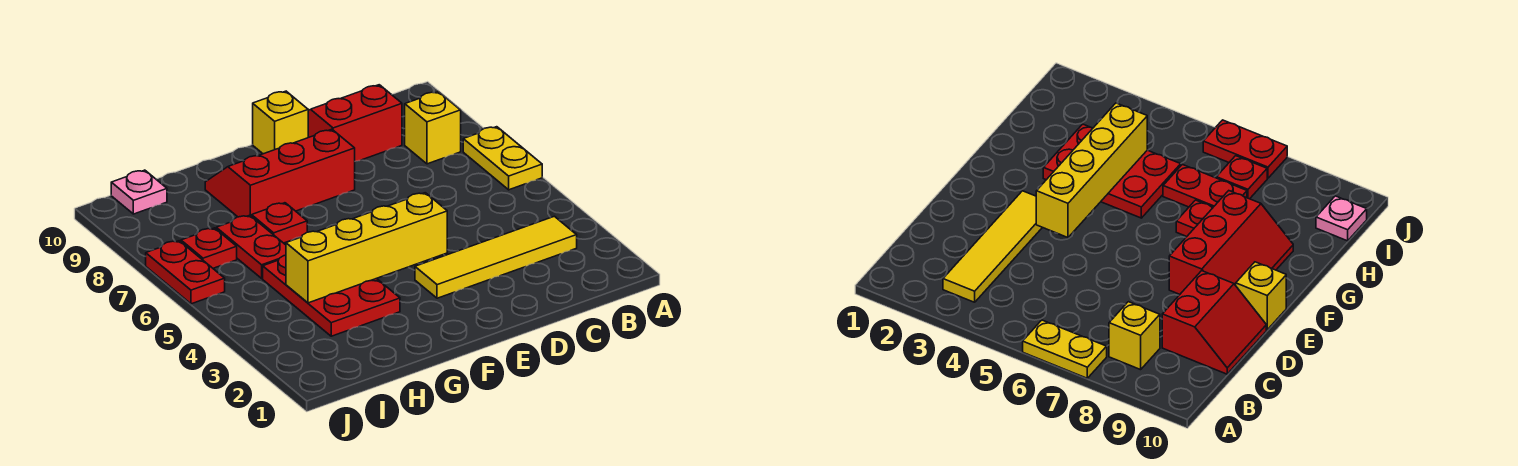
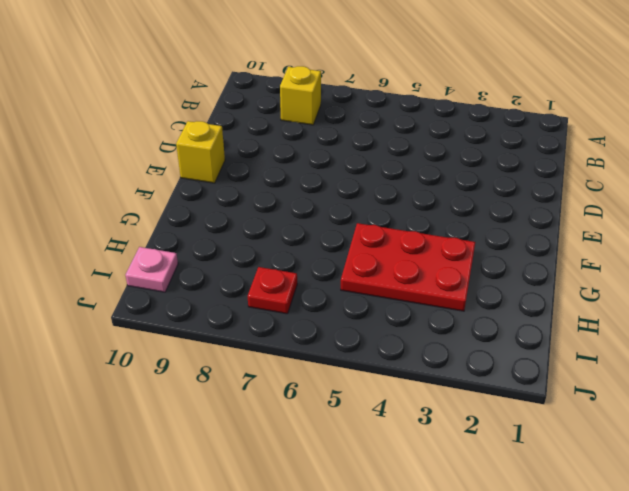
none -> yellow 1x2 plate [463,127,542,190]
none -> yellow 1x4 tile [415,216,577,298]
none -> red 2x2 slope [308,85,402,161]

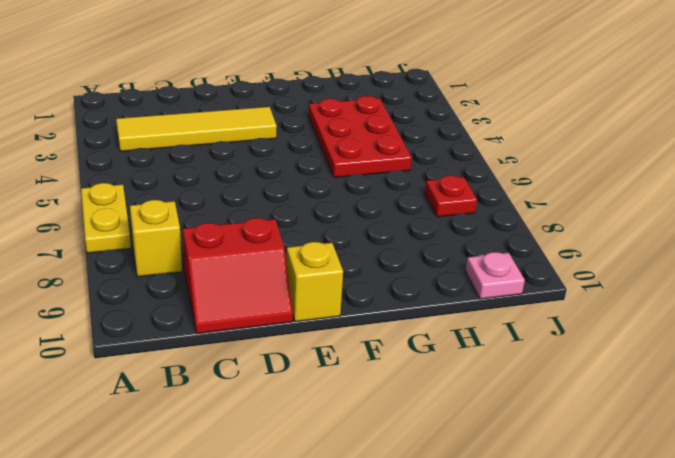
none -> red 2x3 slope [205,129,355,217]
none -> red 1x1 plate [252,203,307,243]
none -> red 1x2 plate [216,215,286,278]

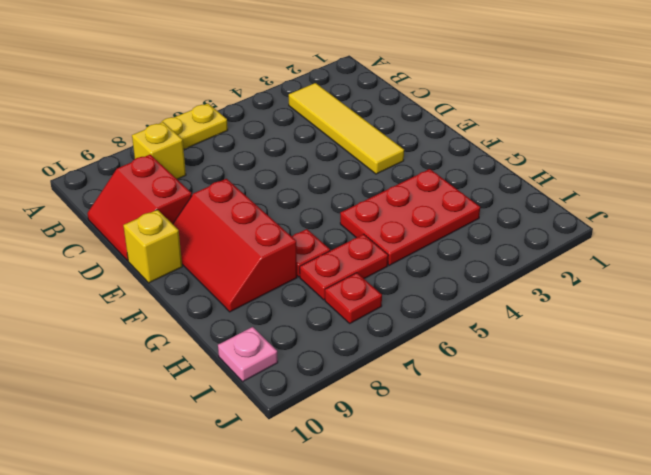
none -> red 1x2 plate [146,241,225,304]
none -> yellow 1x4 brick [286,193,447,303]

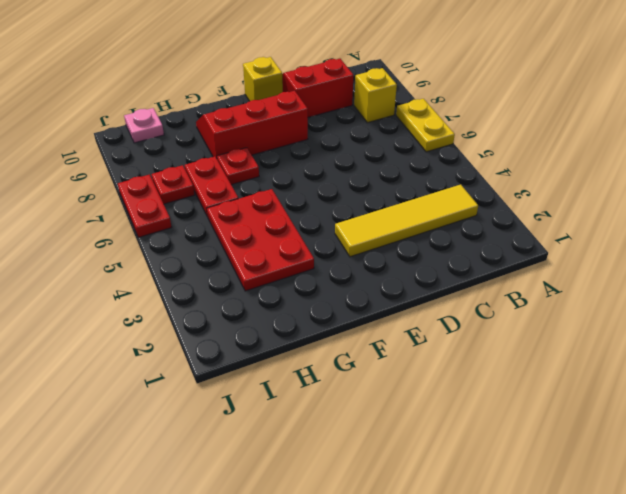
none -> yellow 1x4 brick [286,193,447,303]

